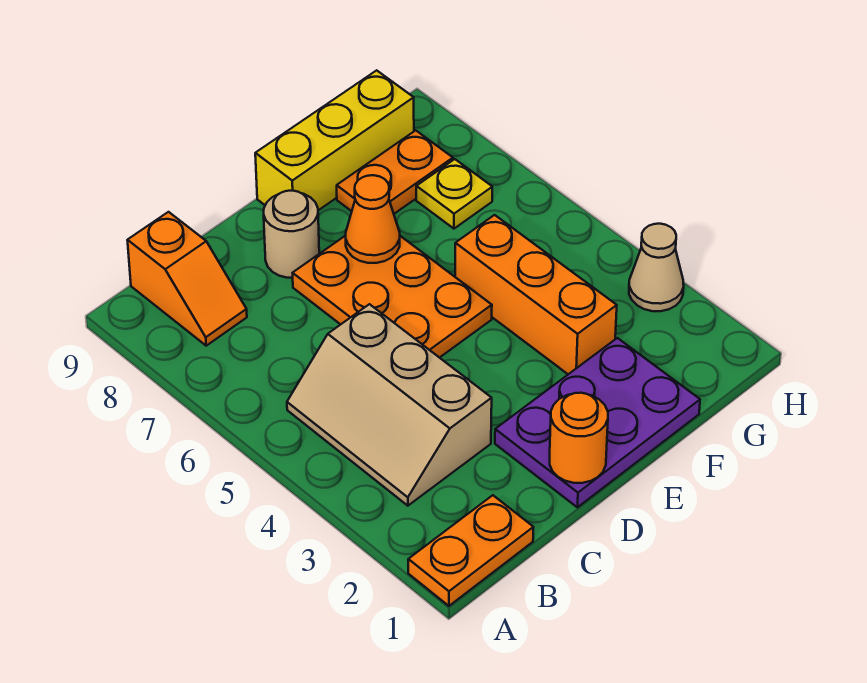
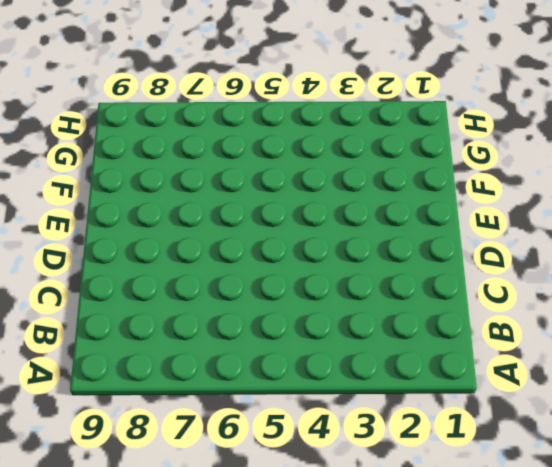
none -> orange 1x2 plate [408,495,533,606]
none -> tan 2x3 slope [287,304,492,506]
none -> orange 1x2 slope [127,212,247,346]

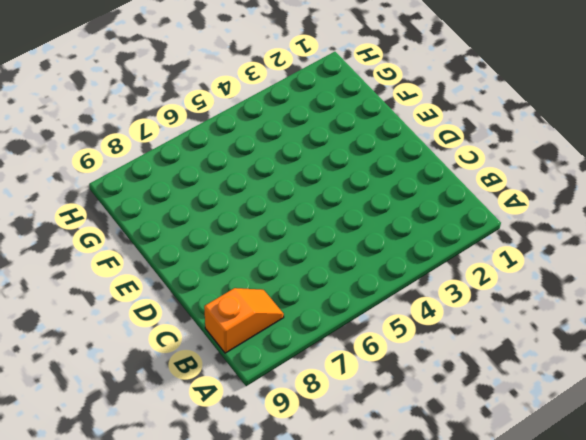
none -> orange 1x2 plate [408,495,533,606]
none -> tan 2x3 slope [287,304,492,506]
none -> purple 2x3 plate [495,338,700,507]

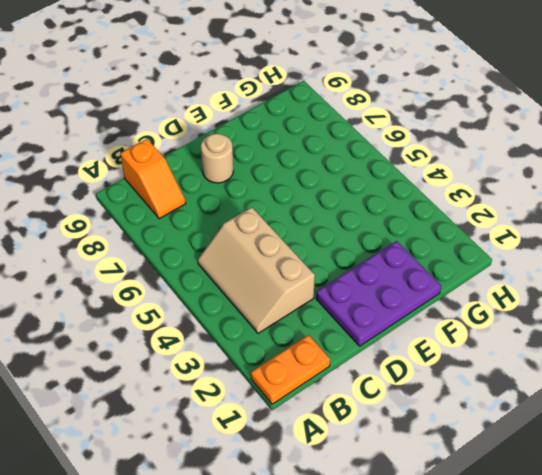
none -> orange 2x3 plate [293,236,492,358]
none -> yellow 1x3 brick [255,70,414,210]
none -> orange 1x3 brick [455,215,617,374]

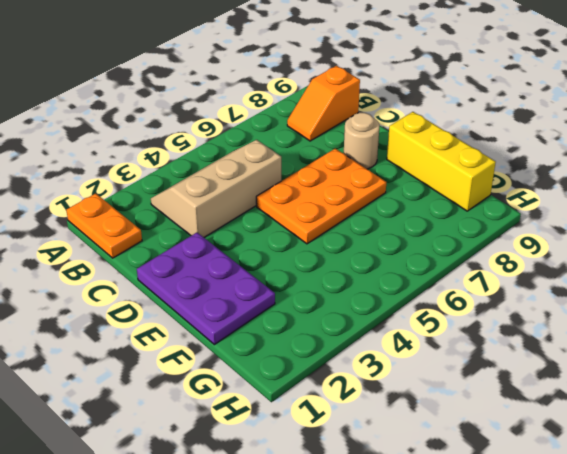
none -> orange 1x3 brick [455,215,617,374]
none -> orange 1x2 plate [337,130,453,214]
none -> yellow 1x1 plate [416,159,492,229]

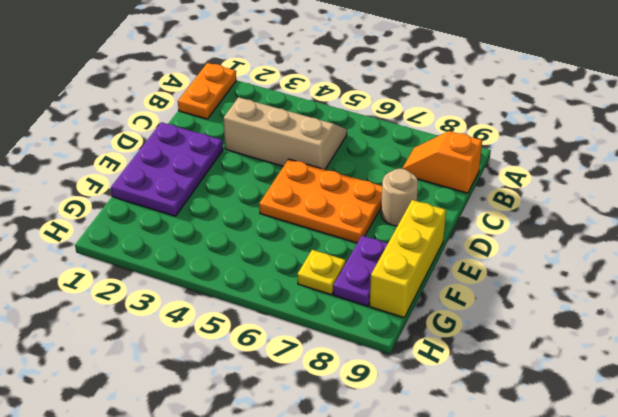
purple 1x2 plate [333,236,388,306] -> orange 1x2 plate [337,130,453,214]
none -> orange 1x3 brick [455,215,617,374]
none -> tan 1x1 cone [629,224,684,311]
none -> orange 1x1 round brick [550,393,608,483]

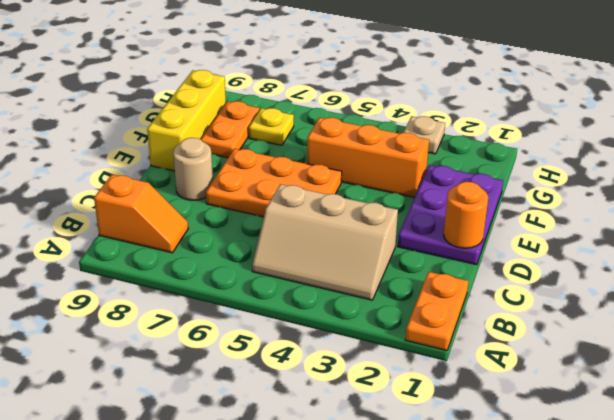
tan 1x1 plate [403,116,445,154] -> tan 1x1 cone [629,224,684,311]
none -> orange 1x1 cone [346,175,400,263]

